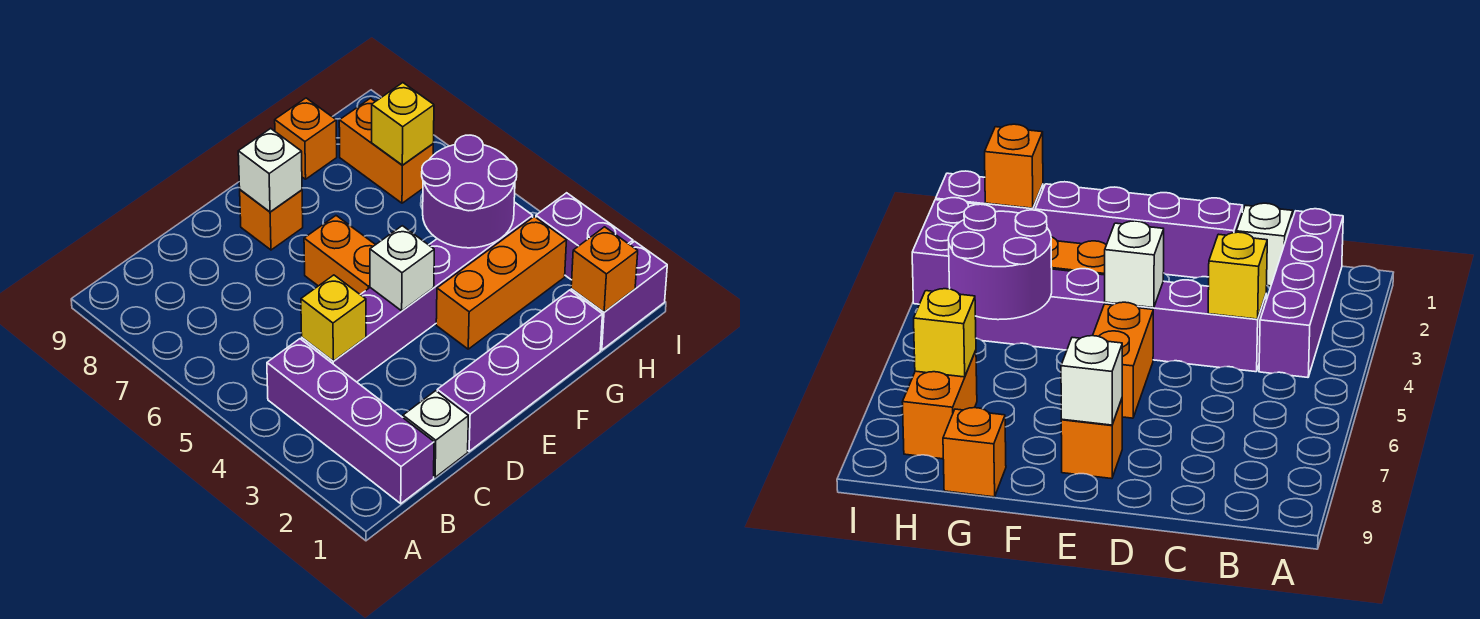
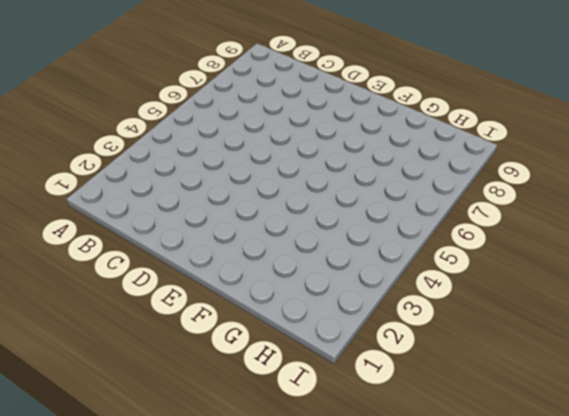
none -> purple 1x4 brick [267,339,434,504]
none -> white 1x1 brick [403,391,469,477]
none -> purple 1x6 brick [302,202,533,382]

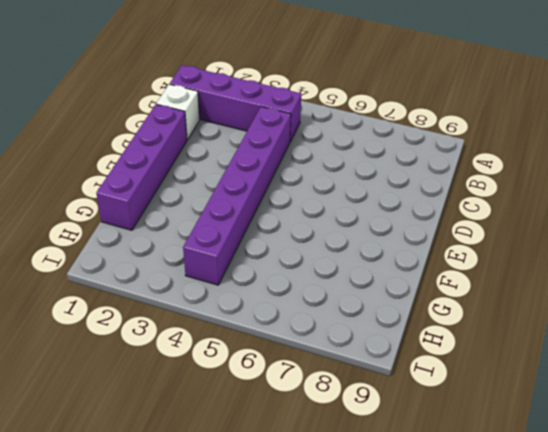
none -> orange 1x2 brick [304,216,375,294]
none -> orange 1x1 brick [240,190,303,250]
none -> orange 1x3 brick [436,217,566,349]

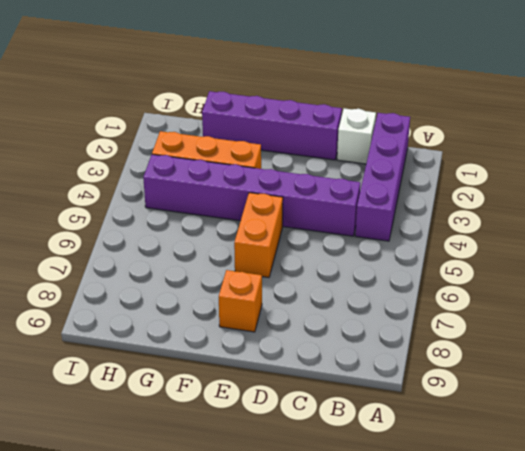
none -> orange 1x1 brick [275,98,337,179]
none -> purple 1x2 brick [571,241,667,350]
none -> orange 1x2 brick [339,98,433,203]

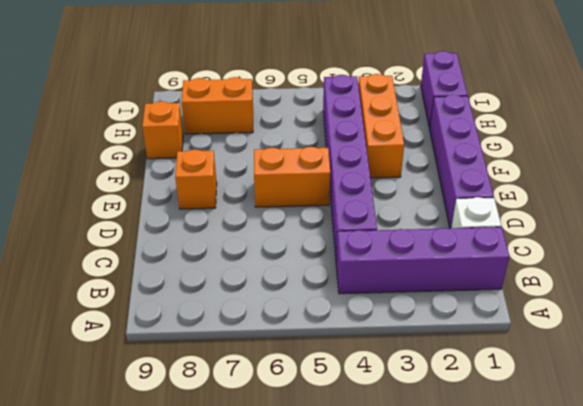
none -> purple 1x2 brick [536,193,633,280]
none -> yellow 1x1 brick [301,275,366,361]
none -> white 1x1 brick [370,226,434,311]

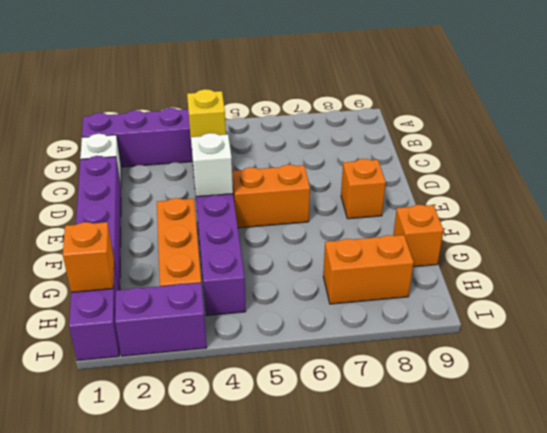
none -> white 1x1 brick [238,128,302,212]
none -> purple 2x2 round brick [422,135,517,248]
none -> yellow 1x1 brick [372,83,434,165]

